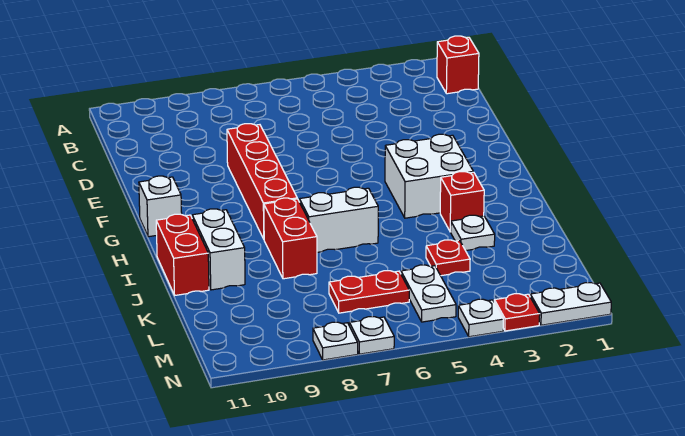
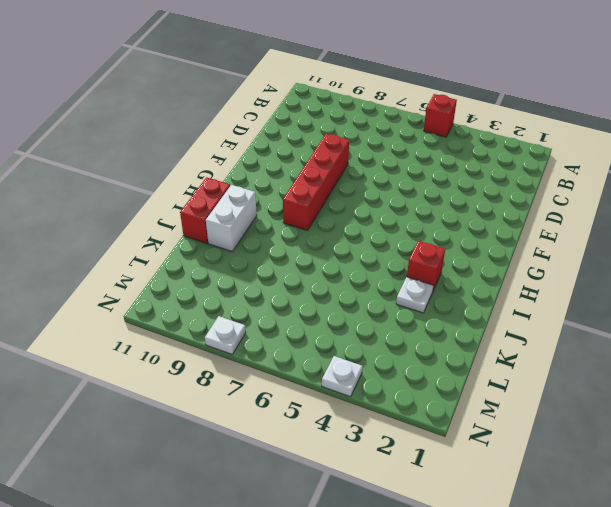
red 1x1 brick [424,94,457,137] -> red 1x1 brick moved to [437,36,479,94]
none -> white 2x2 brick [385,134,473,218]
none -> white 1x1 brick [139,176,182,237]
none -> white 1x2 brick [299,187,378,252]

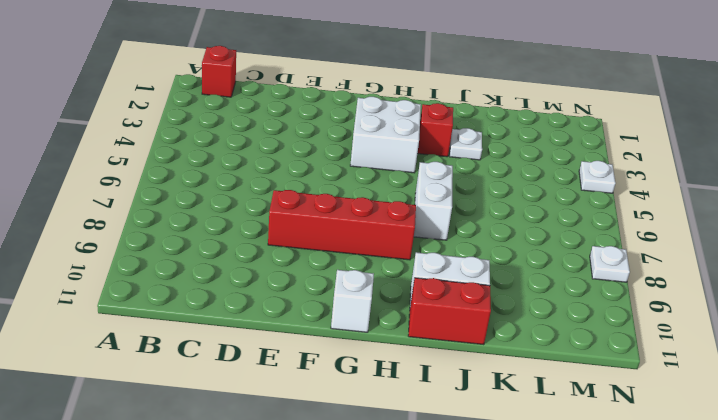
none -> red 1x2 brick [264,198,317,279]
none -> red 1x1 plate [426,240,470,276]
none -> white 1x2 plate [401,265,456,322]

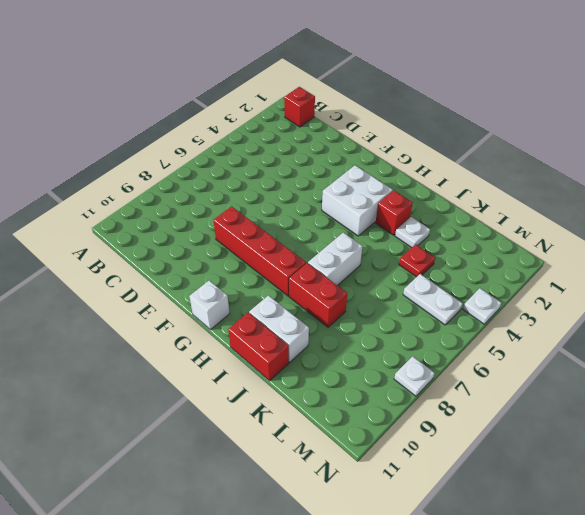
none -> red 1x2 plate [329,271,409,313]
none -> white 1x2 plate [530,283,611,325]
none -> red 1x1 plate [494,294,540,331]

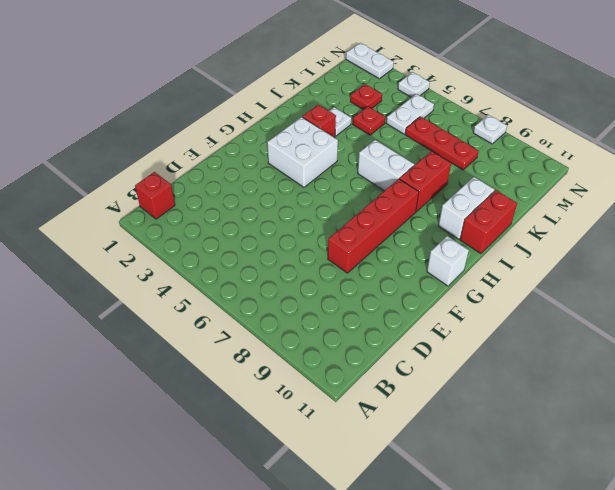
red 1x1 plate [350,84,382,110] -> red 1x1 plate moved to [494,294,540,331]
red 1x3 plate [405,117,479,170] -> red 1x2 plate [329,271,409,313]
none -> white 1x1 plate [349,317,394,354]

